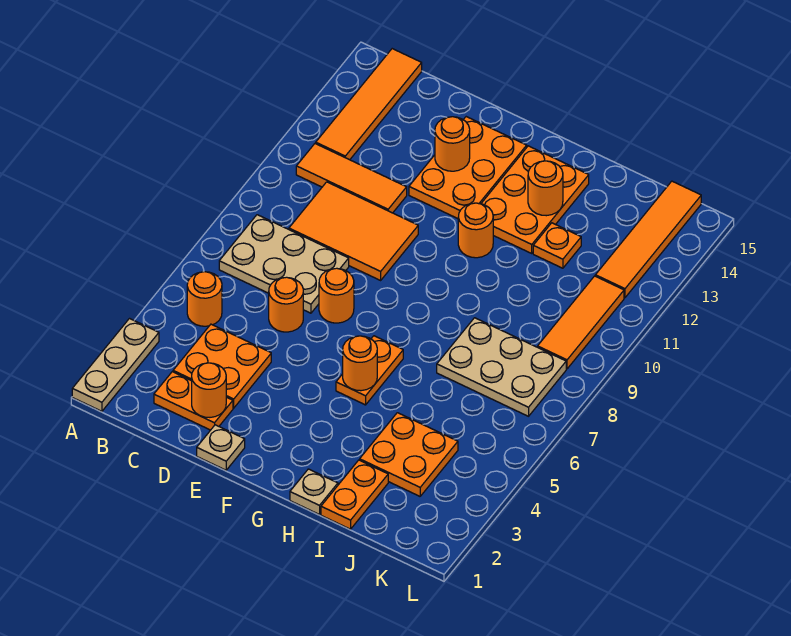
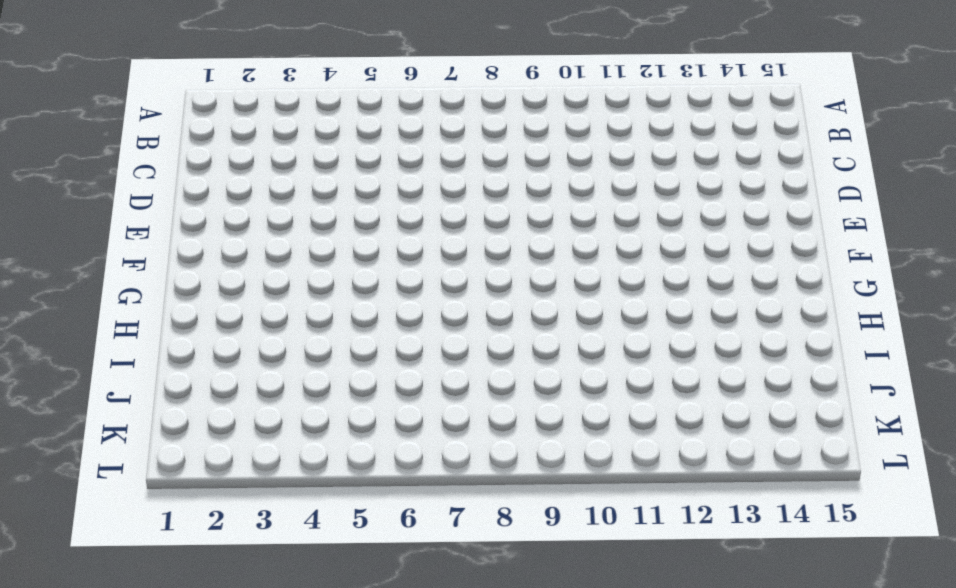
none -> tan 1x3 plate [72,319,159,411]
none -> orange 1x1 round brick [187,272,222,326]
none -> tan 2x3 plate [219,215,349,313]

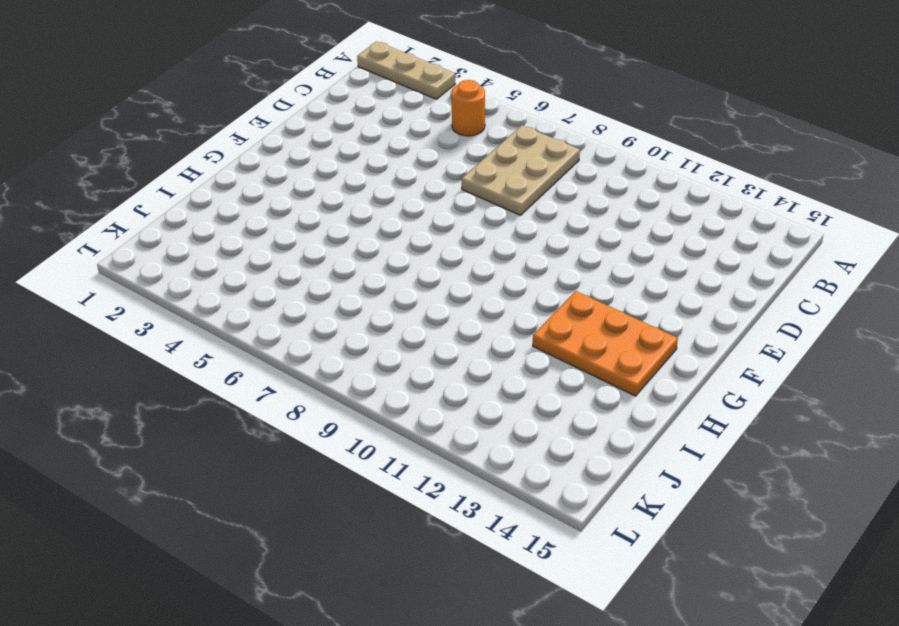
none -> orange 1x3 tile [296,143,407,213]
none -> orange 1x4 tile [316,49,422,160]
none -> orange 1x2 plate [154,372,233,430]

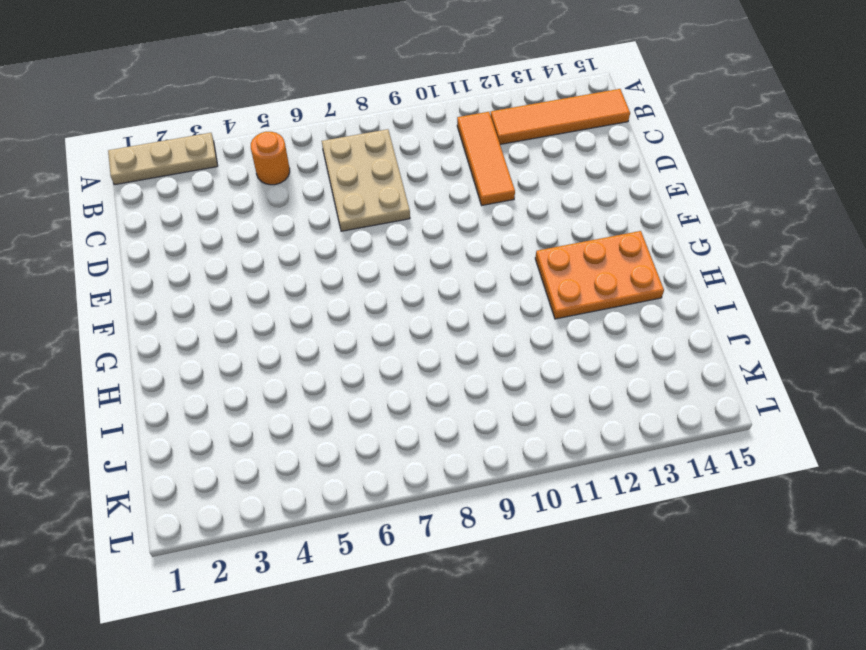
none -> orange 1x2 plate [154,372,233,430]
none -> orange 2x2 plate [173,324,271,408]
none -> orange 2x3 tile [289,182,418,280]

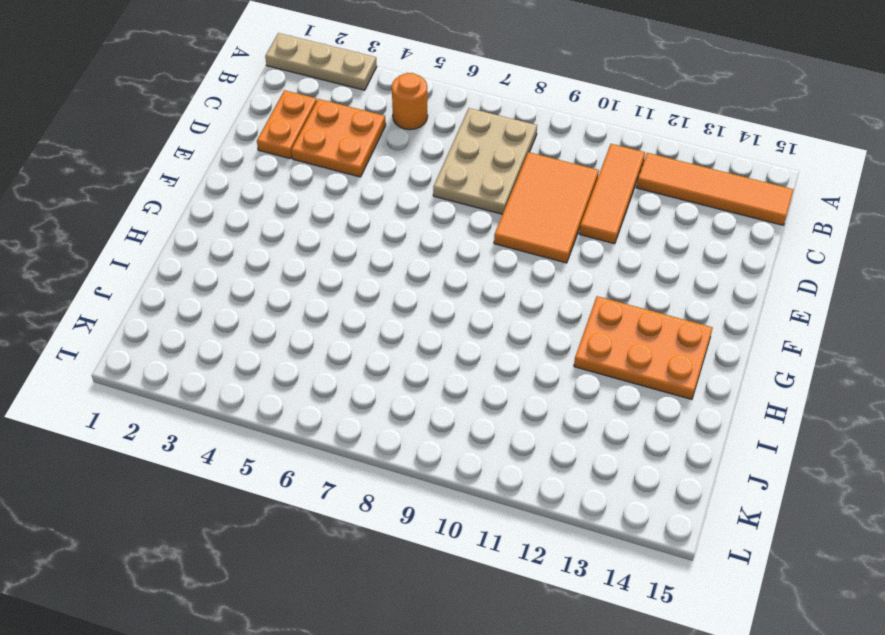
none -> orange 1x1 round brick [269,277,303,332]
none -> tan 1x1 plate [197,425,245,470]
none -> orange 1x1 round brick [319,268,354,323]

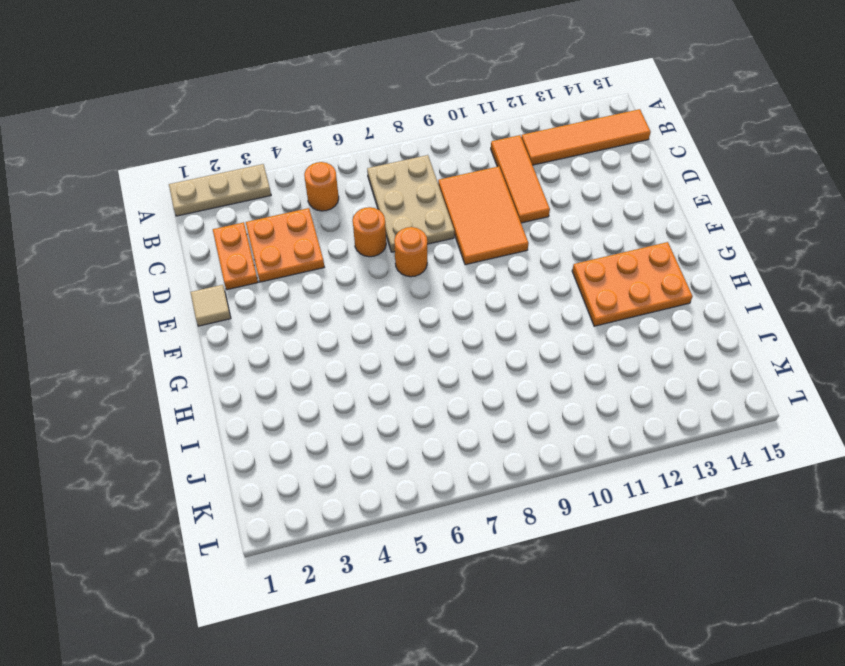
tan 1x1 tile [191,285,231,326] -> tan 1x1 plate [197,425,245,470]
none -> orange 2x3 plate [409,117,527,219]
none -> orange 1x2 plate [336,336,403,405]
none -> orange 1x1 round brick [458,203,493,258]

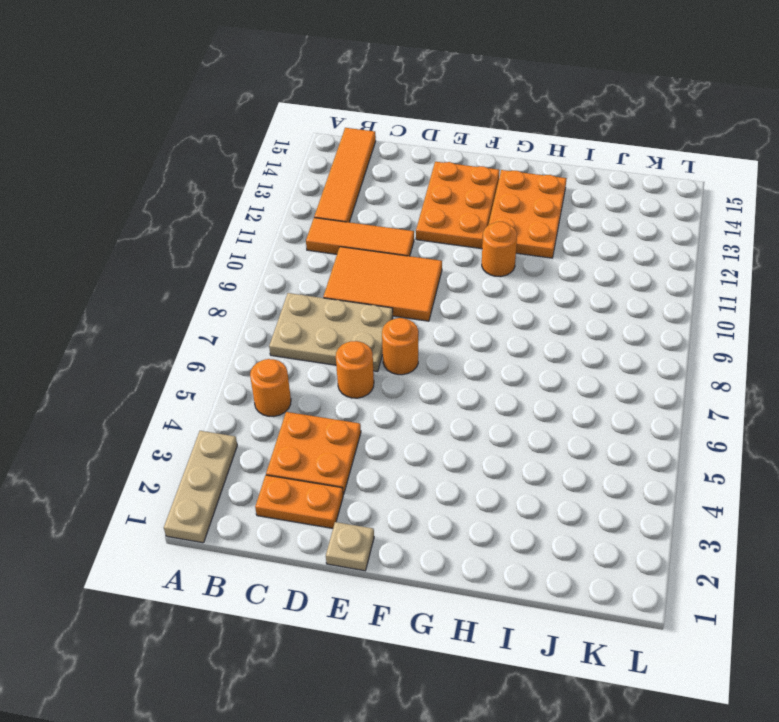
none -> orange 1x2 plate [336,336,403,405]
none -> tan 1x1 plate [290,469,338,515]
none -> orange 1x2 plate [321,460,388,529]

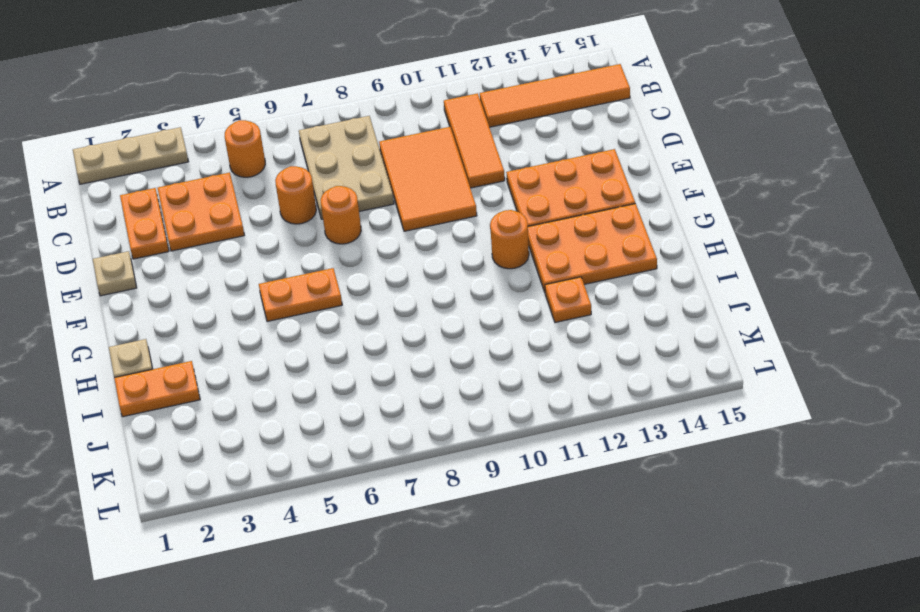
none -> orange 2x2 plate [360,413,458,496]
none -> tan 2x3 plate [437,318,566,416]
none -> orange 1x3 tile [538,276,624,369]

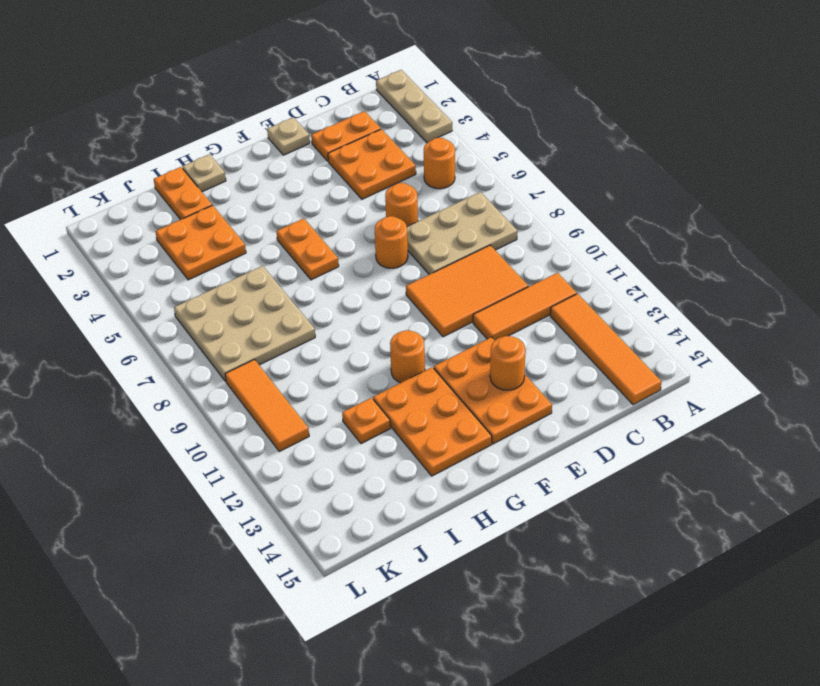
tan 3x3 plate [174,266,315,381] -> tan 2x3 plate [437,318,566,416]
none -> orange 1x4 tile [595,181,701,298]
none -> orange 1x1 round brick [192,363,226,417]
none -> orange 1x1 round brick [343,336,377,391]

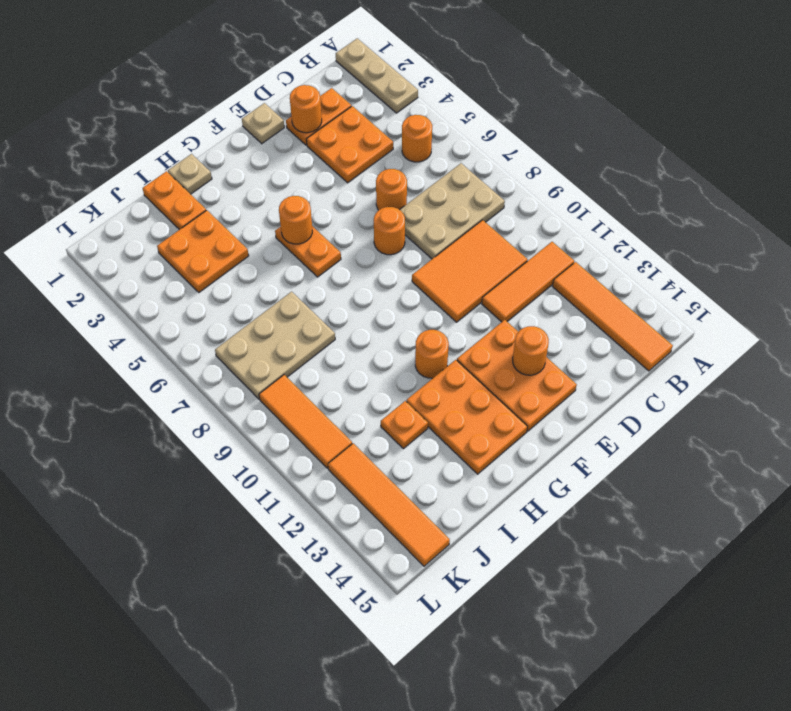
none -> orange 1x1 round brick [528,161,563,216]

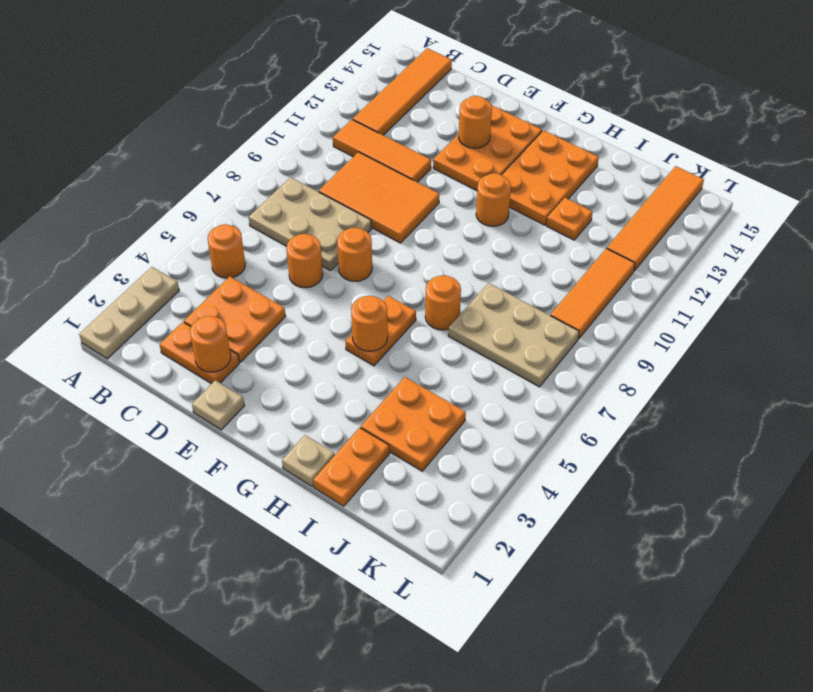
orange 1x1 round brick [425,275,461,330] -> orange 1x1 round brick moved to [528,161,563,216]

